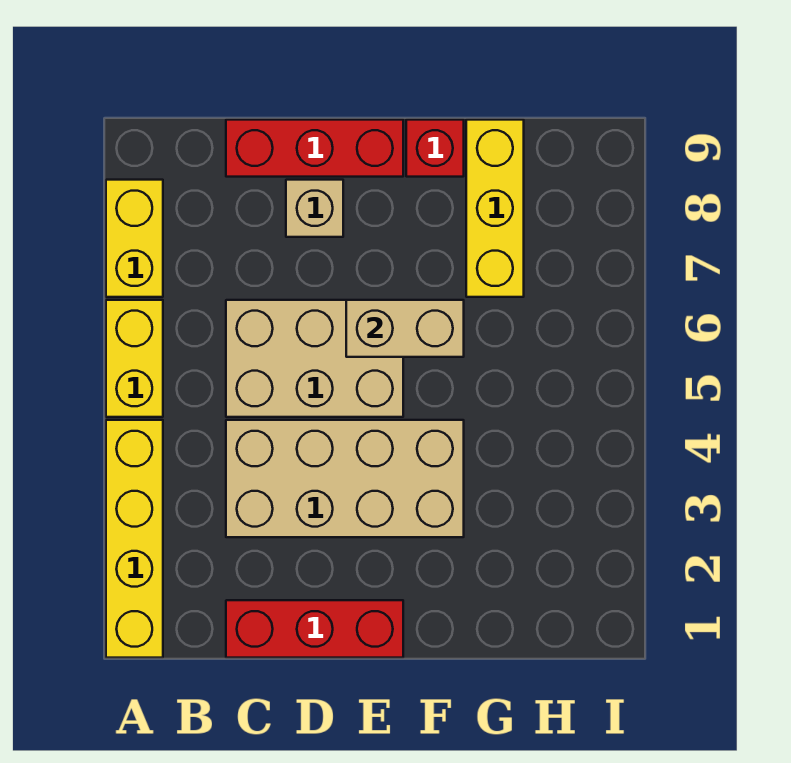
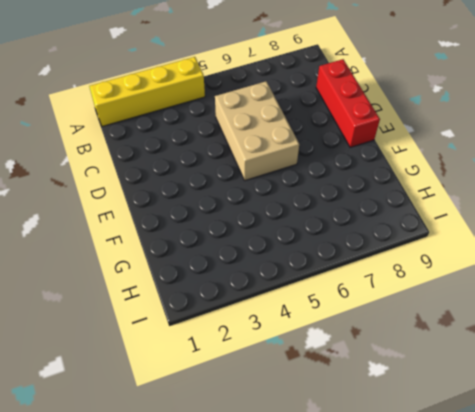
none -> yellow 1x2 brick [106,300,163,417]
none -> yellow 1x2 brick [106,180,163,297]

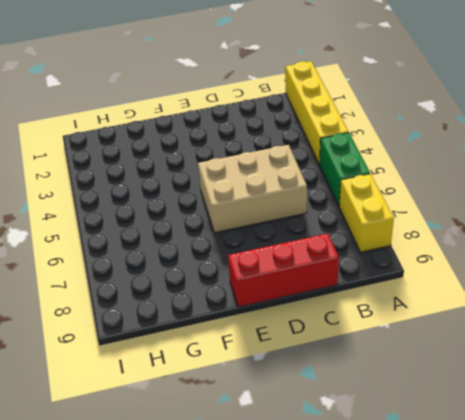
green 1x2 brick [319,133,370,206] -> yellow 1x2 brick [106,300,163,417]
none -> red 1x3 brick [226,600,403,658]
none -> tan 2x4 brick [226,420,464,537]

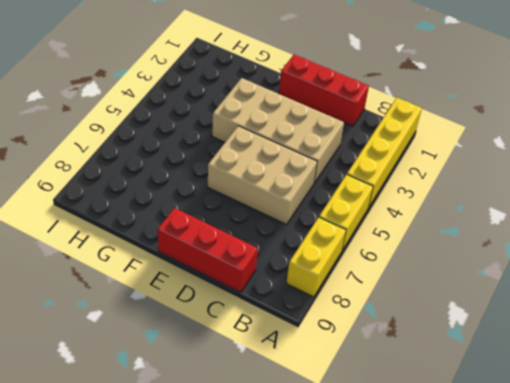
none -> tan 1x1 brick [286,180,343,237]
none -> red 1x1 brick [406,120,464,177]

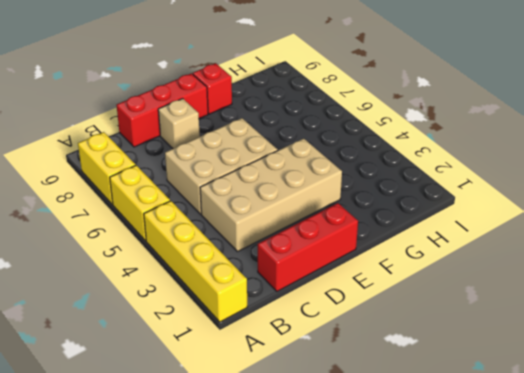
none -> yellow 1x3 brick [466,120,524,297]
none -> tan 1x2 brick [346,300,464,357]

